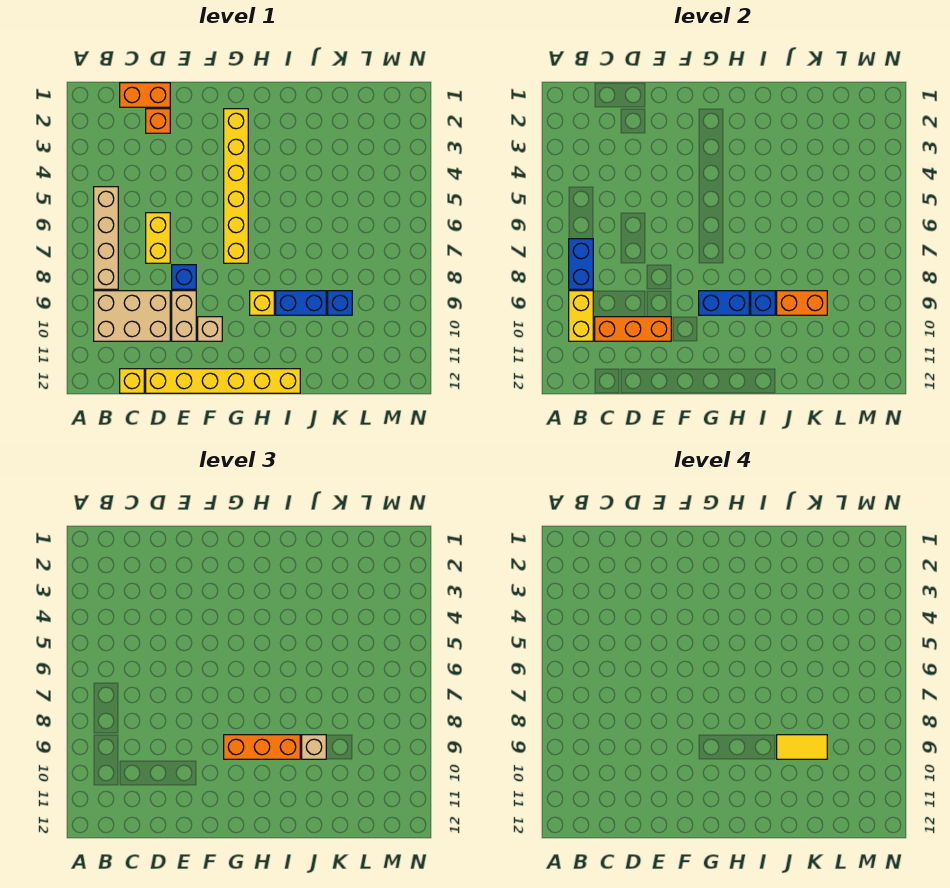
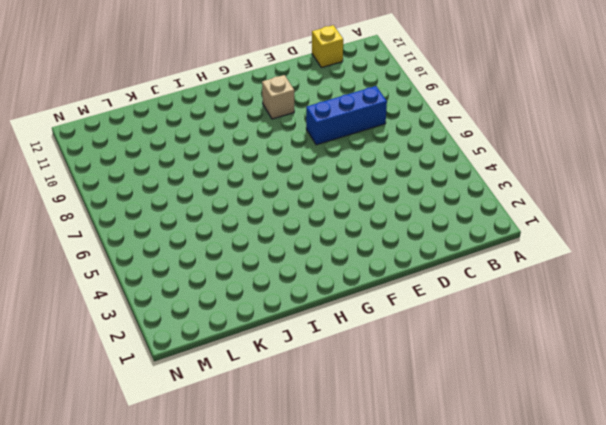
blue 1x3 brick [306,86,387,145] -> blue 1x1 brick [172,265,196,289]
none -> tan 1x4 brick [94,187,118,289]
none -> tan 2x3 brick [94,291,170,341]
none -> orange 1x2 brick [120,83,170,107]

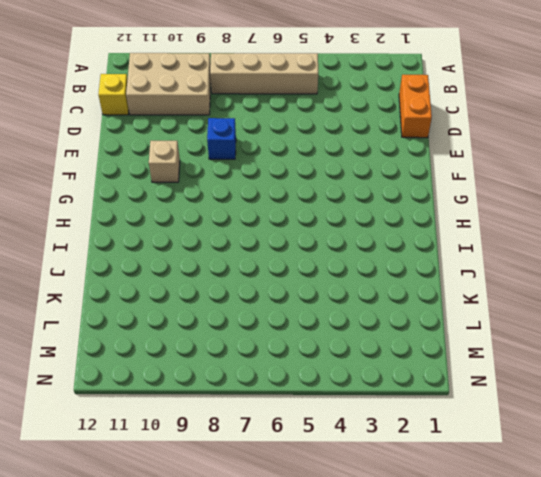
tan 2x3 brick [126,53,211,115] -> tan 2x3 brick turned to [94,291,170,341]
none -> orange 1x1 brick [146,109,170,133]
none -> yellow 1x2 brick [146,213,170,263]
none -> yellow 1x6 brick [146,369,300,393]

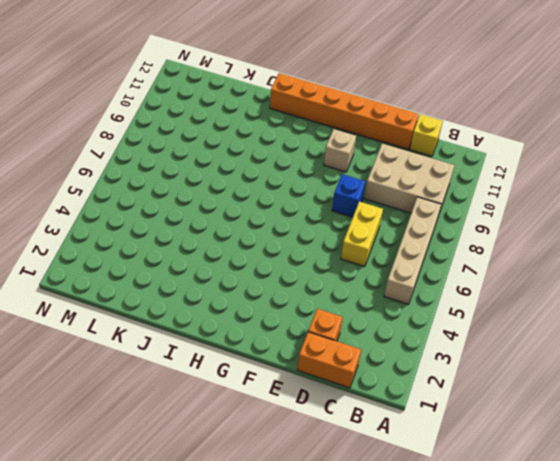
orange 1x6 brick [270,73,419,149] -> yellow 1x6 brick [146,369,300,393]
none -> tan 1x2 brick [172,291,196,341]
none -> yellow 1x6 brick [224,109,248,263]
none -> yellow 1x1 brick [250,291,274,315]

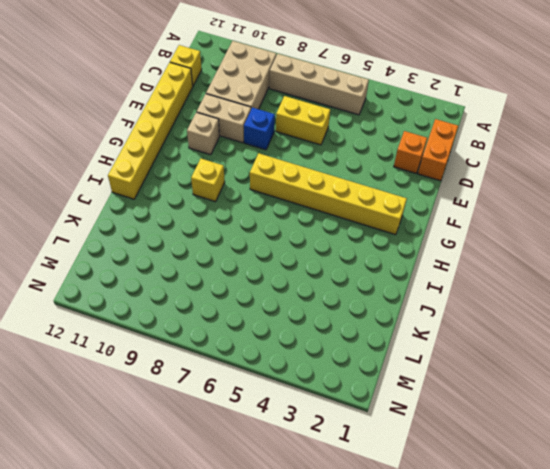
none -> blue 1x2 brick [276,291,326,315]
none -> blue 1x1 brick [328,291,352,315]
none -> blue 1x2 brick [569,239,593,289]

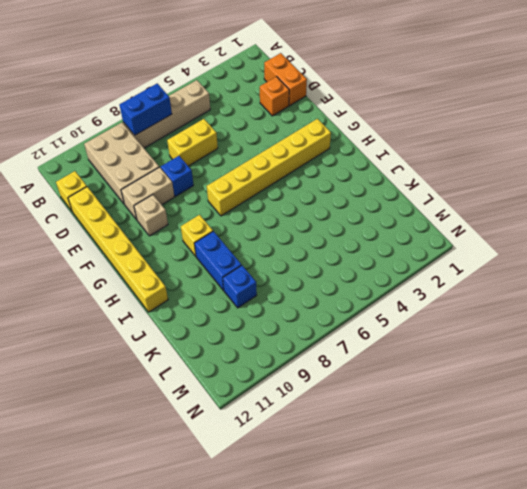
none -> yellow 1x2 brick [569,291,593,341]
none -> orange 1x3 brick [595,317,671,341]
none -> blue 1x2 brick [699,291,749,315]

